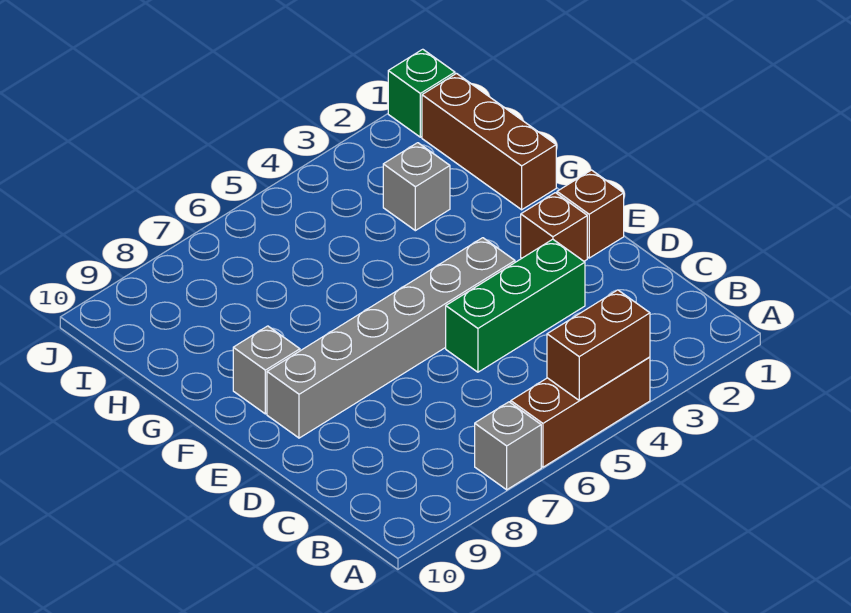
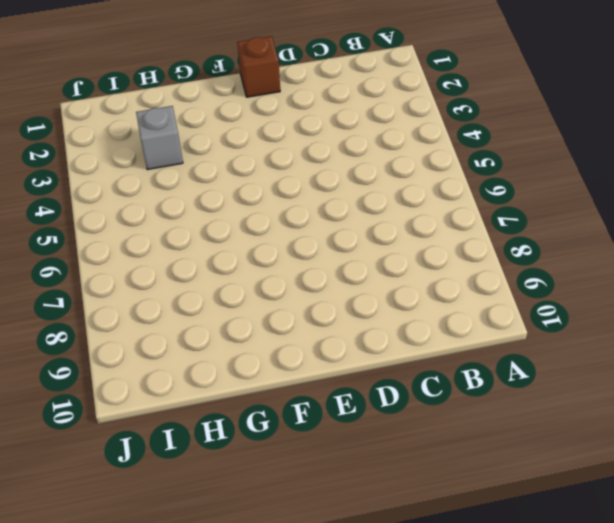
none -> brown 1x3 brick [511,357,650,467]
none -> grey 1x1 brick [475,402,541,490]

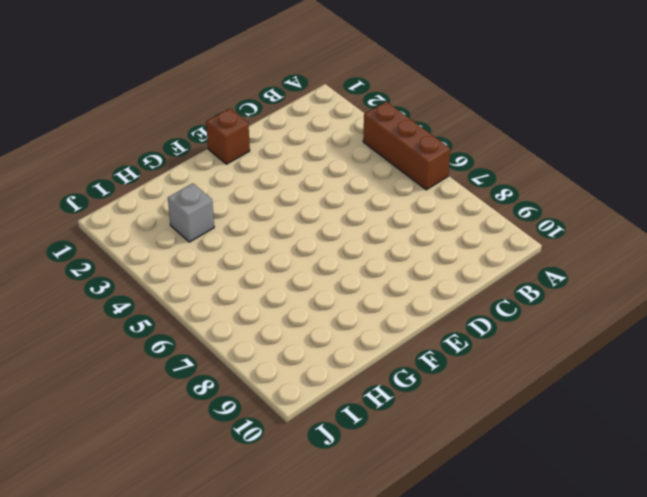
none -> grey 1x1 brick [475,402,541,490]
none -> green 1x3 brick [446,239,585,372]

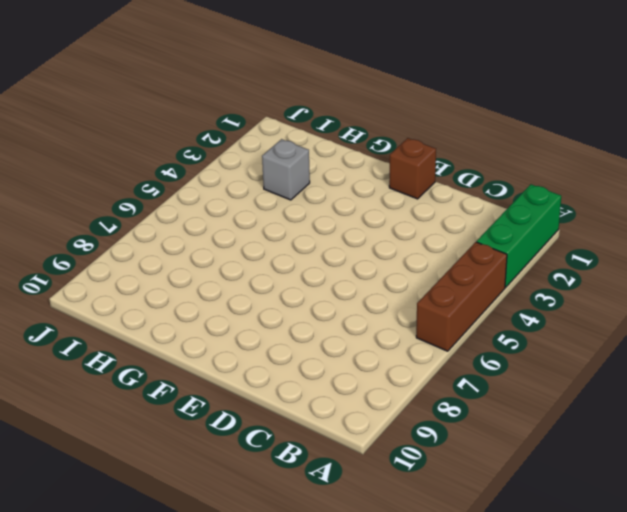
green 1x3 brick [477,184,561,287] -> green 1x3 brick moved to [446,239,585,372]
none -> grey 1x1 brick [475,402,541,490]
none -> brown 1x1 brick [521,193,587,261]

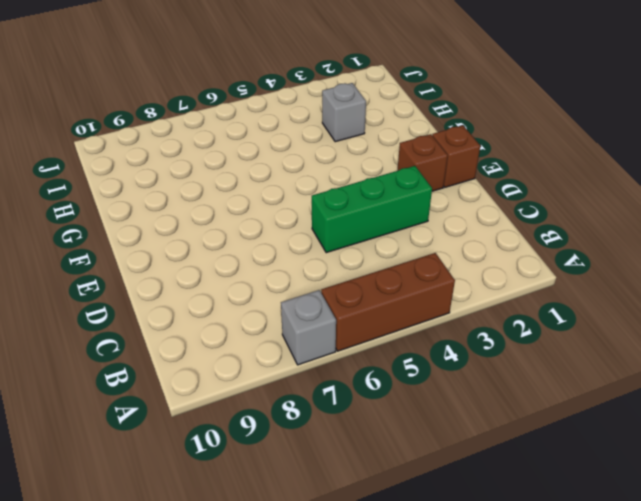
none -> grey 1x6 brick [267,238,515,438]
none -> grey 1x1 brick [233,326,300,414]

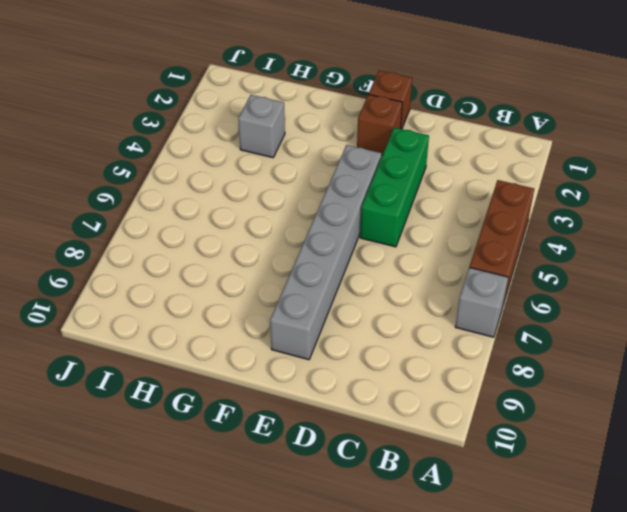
none -> grey 1x1 brick [233,326,300,414]
none -> brown 1x3 brick [422,74,556,210]

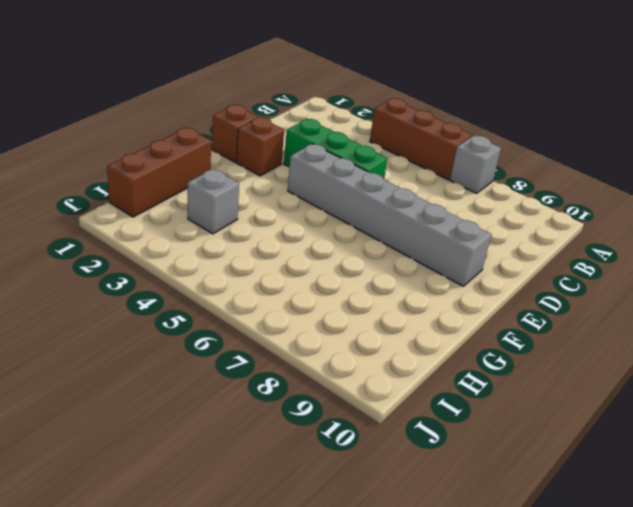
none -> grey 1x1 brick [233,326,300,414]
none -> green 1x1 brick [388,49,455,137]

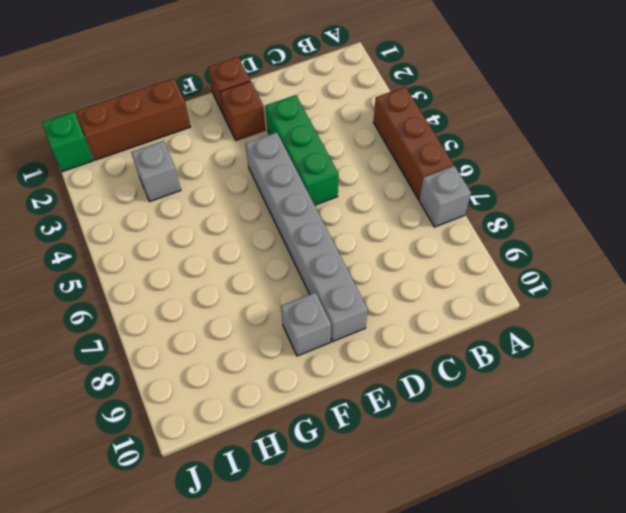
none -> brown 1x2 brick [547,290,650,400]

